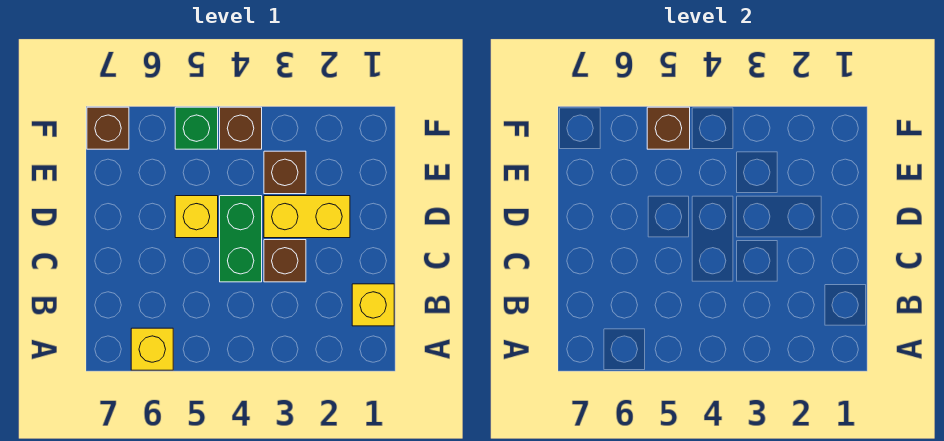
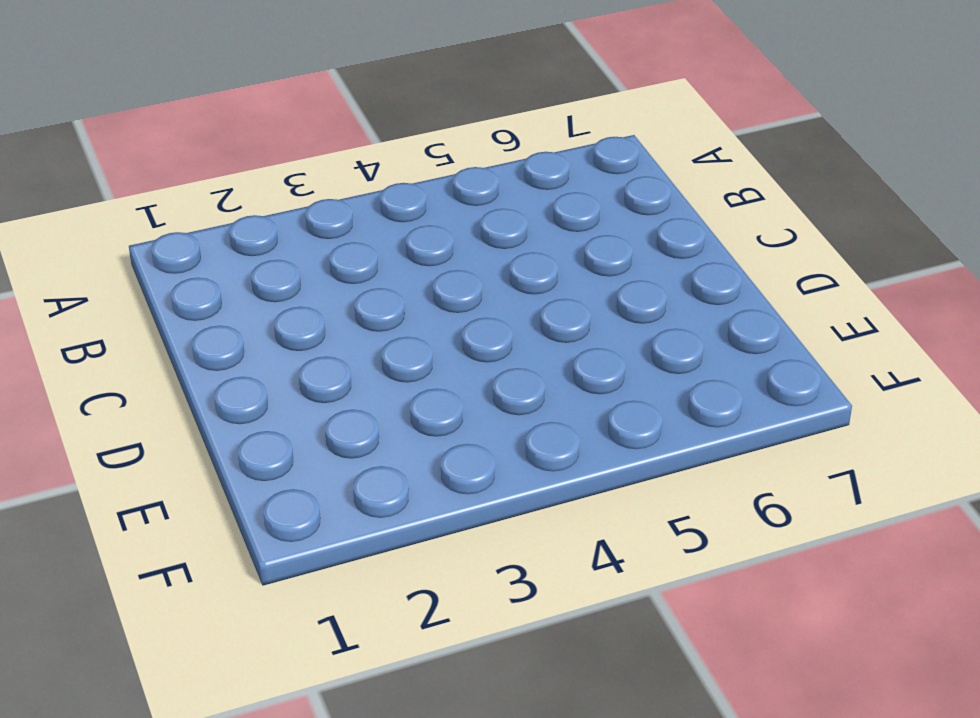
none -> yellow 1x1 brick [131,328,173,370]
none -> yellow 1x1 brick [352,284,394,326]

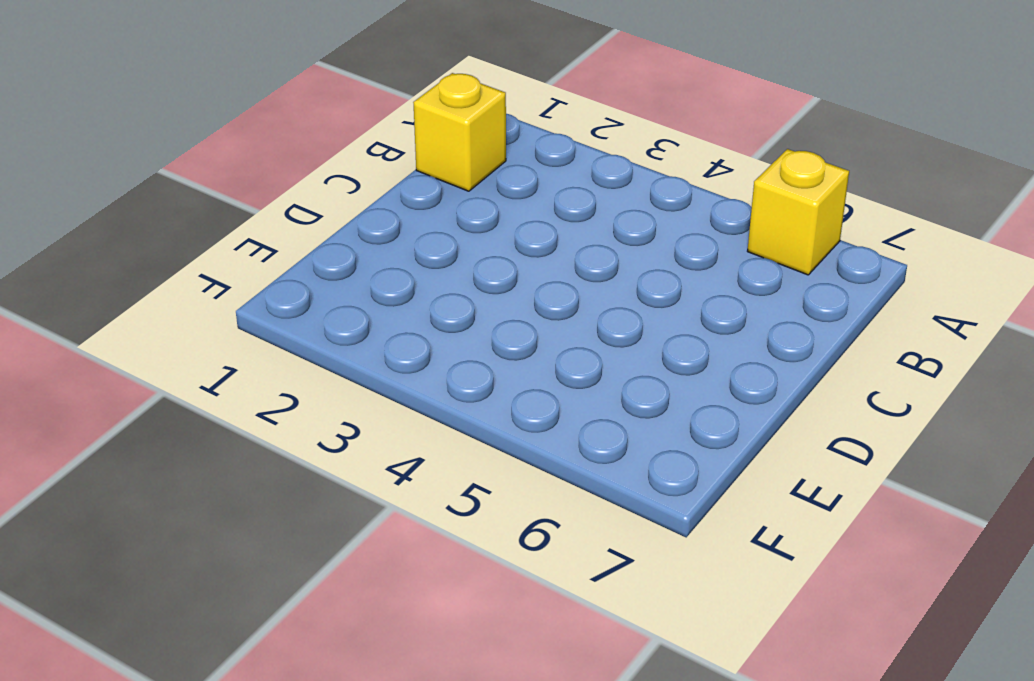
none -> brown 1x1 brick [264,240,306,282]
none -> green 1x2 brick [220,196,262,282]

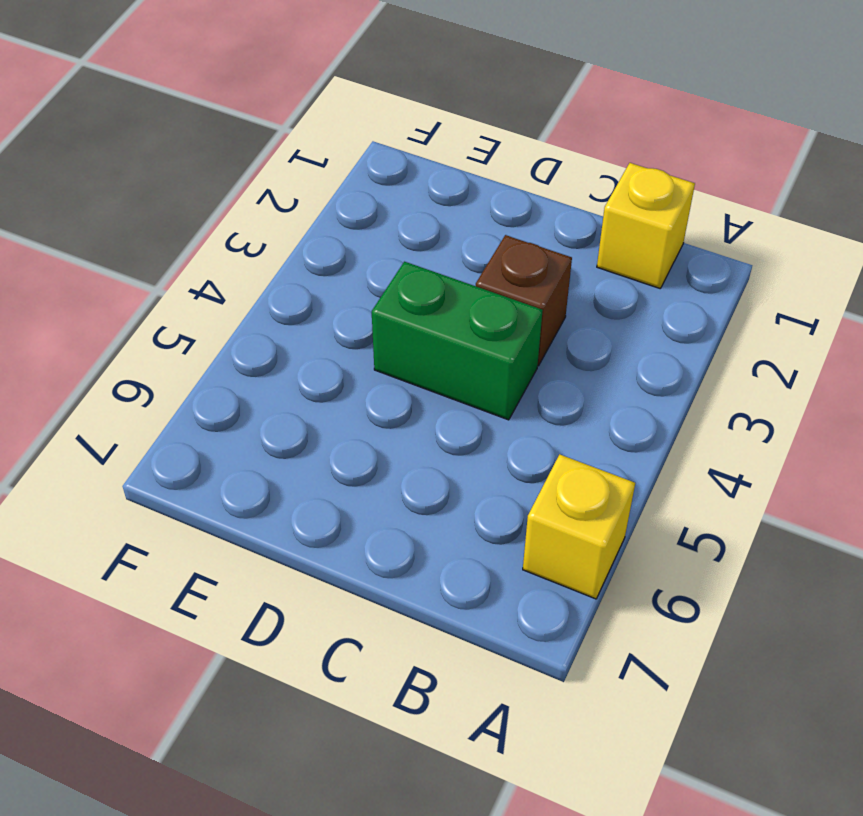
none -> yellow 1x2 brick [264,196,350,238]
none -> yellow 1x1 brick [175,196,218,238]

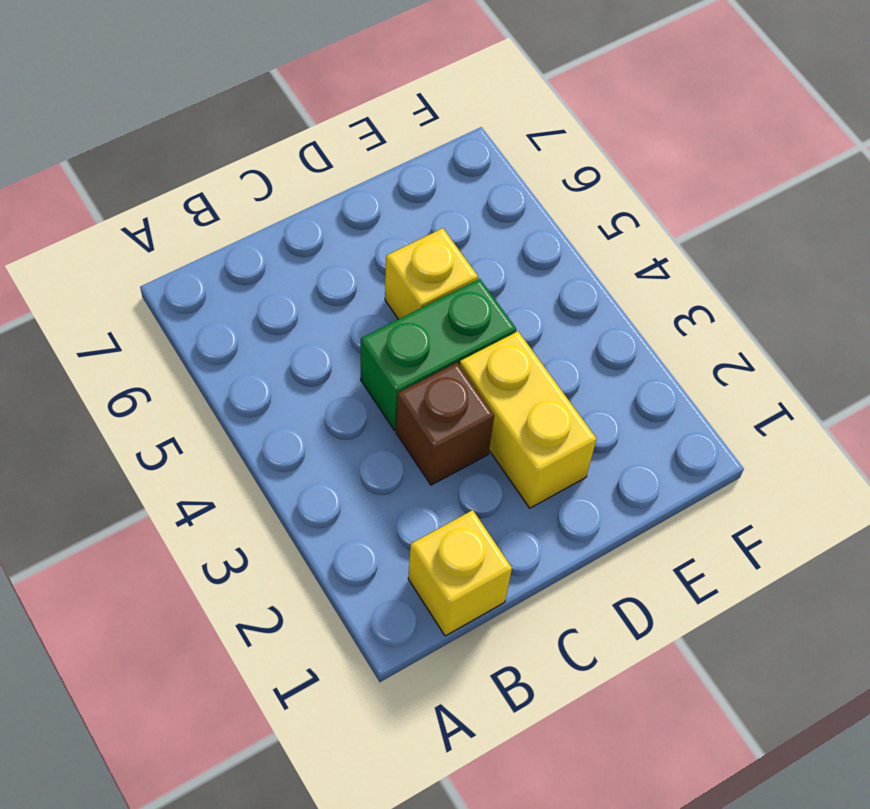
none -> yellow 1x1 brick [131,328,173,370]
none -> brown 1x1 brick [264,151,306,194]

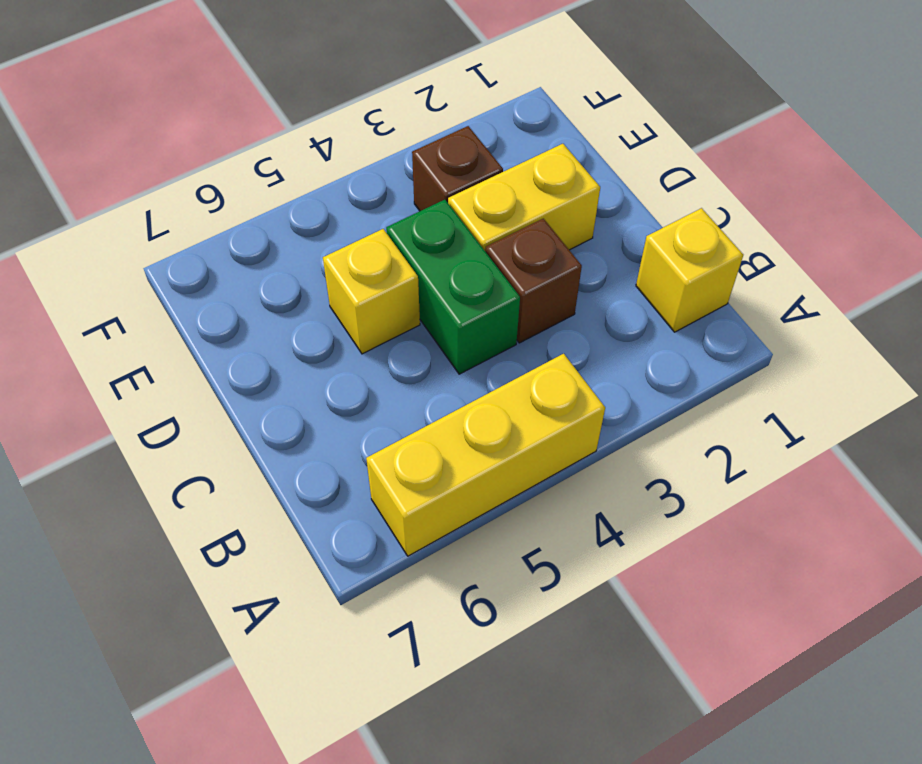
yellow 1x3 brick [366,354,605,556] -> yellow 1x1 brick [131,328,173,370]
none -> brown 1x1 brick [220,107,262,149]
none -> green 1x1 brick [175,107,218,149]

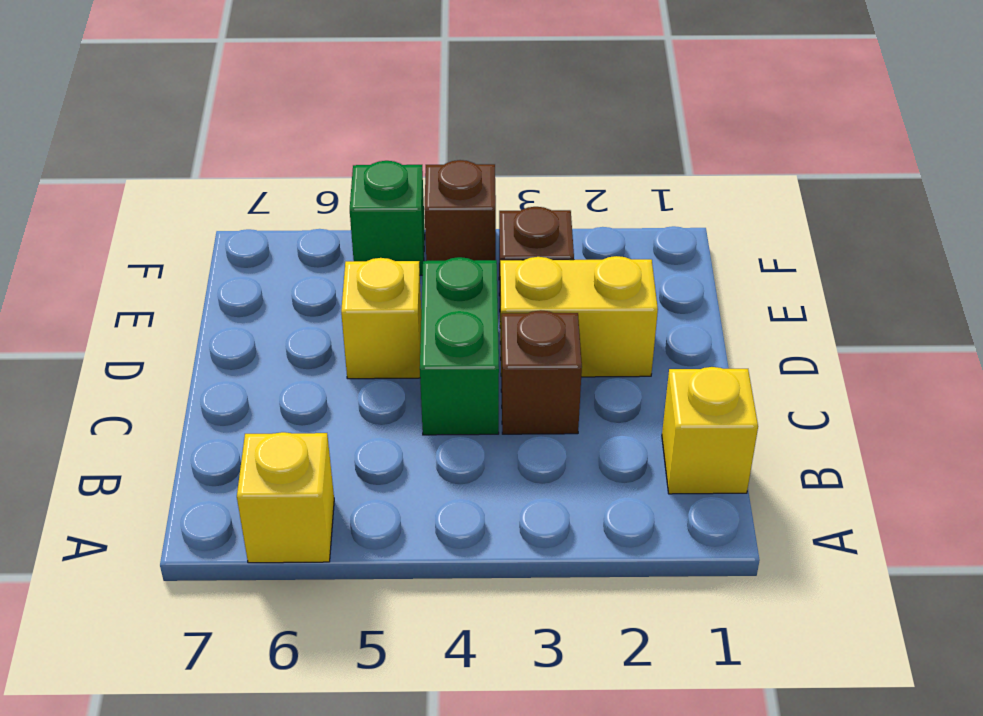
none -> brown 1x1 brick [87,107,129,149]
none -> brown 1x1 brick [647,107,690,149]

